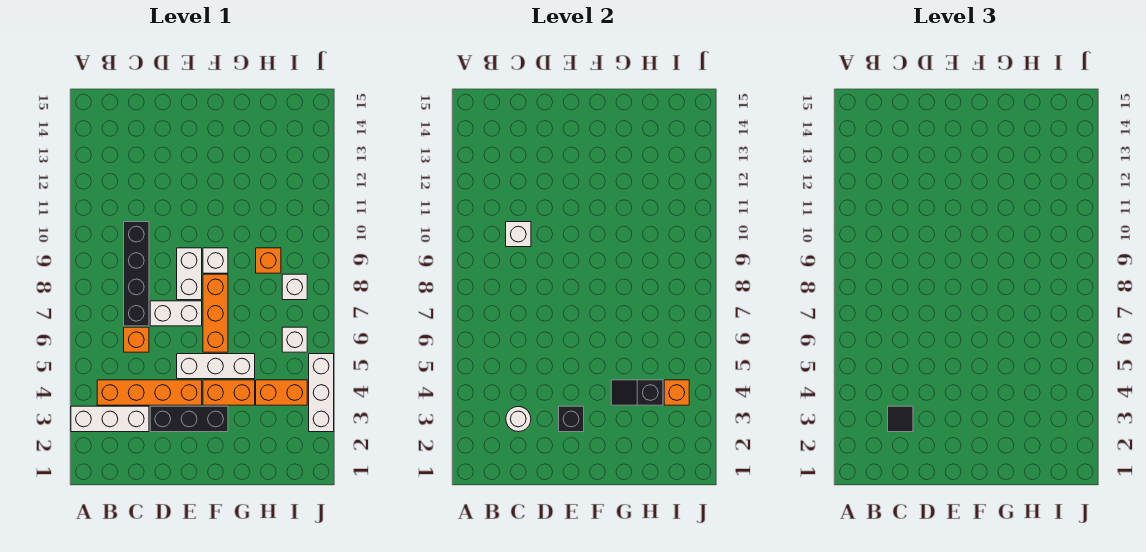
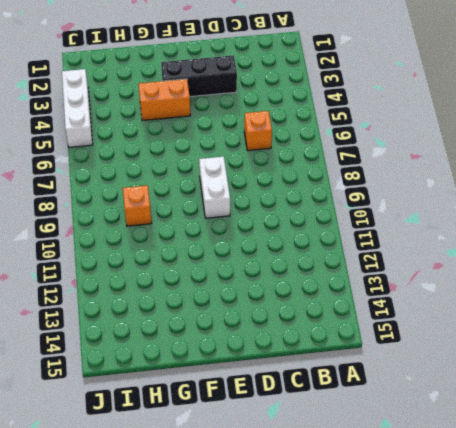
none -> white 1x3 brick [71,406,149,432]
none -> orange 1x4 brick [97,380,202,405]
none -> black 1x4 brick [124,222,149,326]

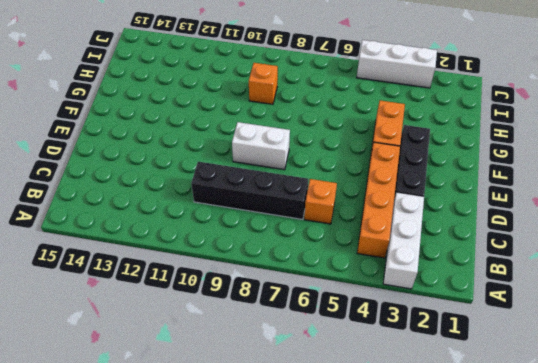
none -> white 1x2 brick [150,301,202,326]
none -> white 1x3 brick [177,354,255,379]
none -> orange 1x3 brick [203,274,228,352]

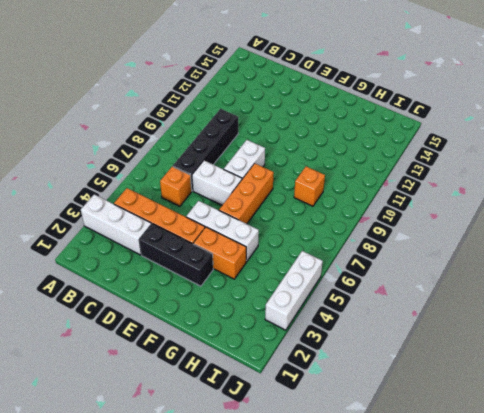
none -> white 1x1 brick [203,248,228,273]
none -> orange 1x2 brick [256,380,307,405]
none -> white 1x1 brick [282,327,307,352]

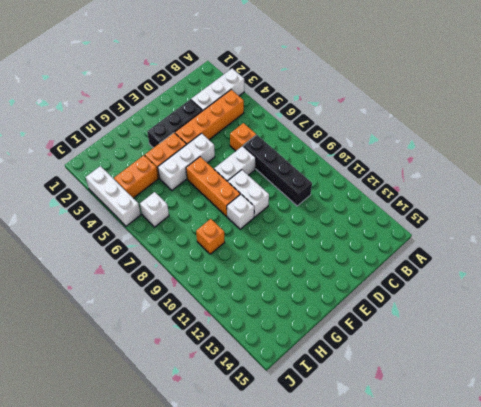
none -> white 1x1 brick [282,274,307,300]
none -> white 1x1 round brick [506,407,531,432]
none -> white 1x1 brick [506,222,531,247]

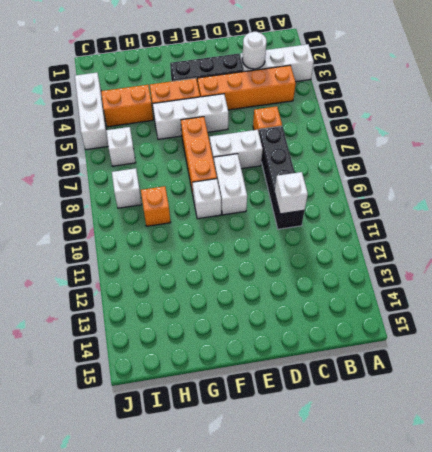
none -> black 1x1 brick [559,406,584,432]
none -> black 1x2 slope [611,380,663,405]
none -> orange 1x1 brick [664,380,689,405]

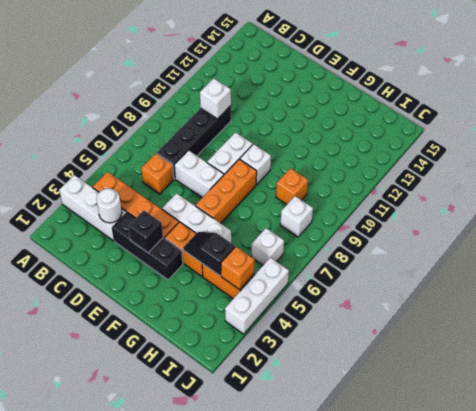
none -> black 1x1 tile [888,406,913,432]

